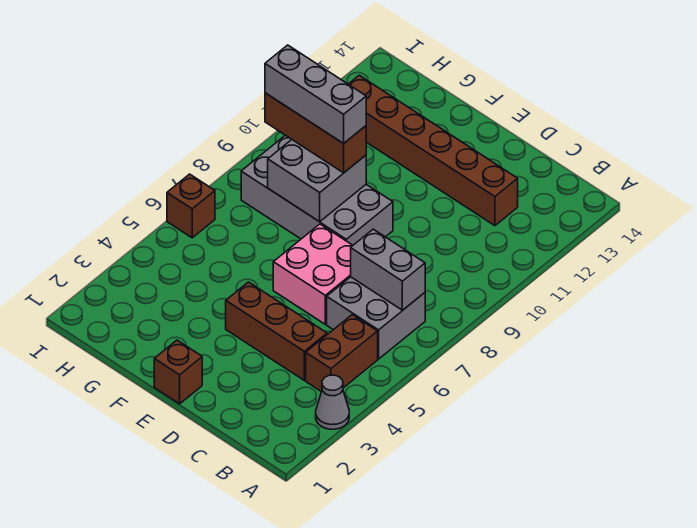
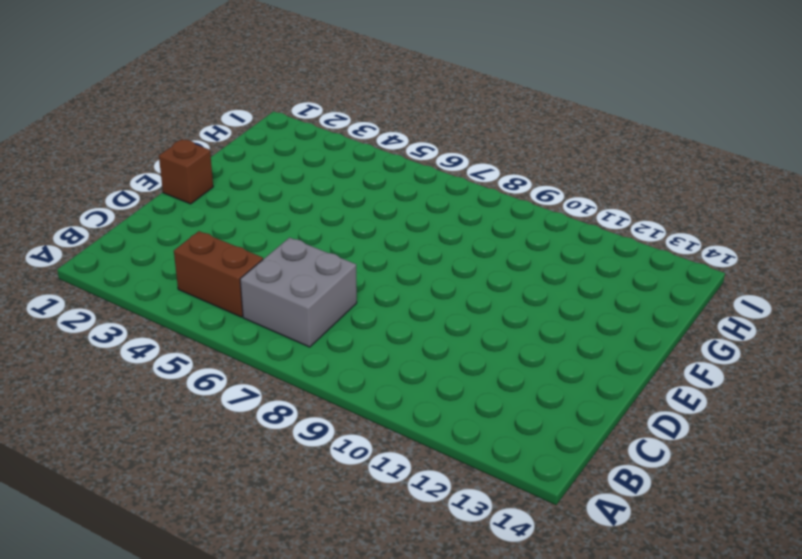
none -> grey 1x1 cone [316,375,349,429]
none -> brown 1x3 brick [226,282,327,380]
none -> brown 1x6 brick [349,75,518,226]

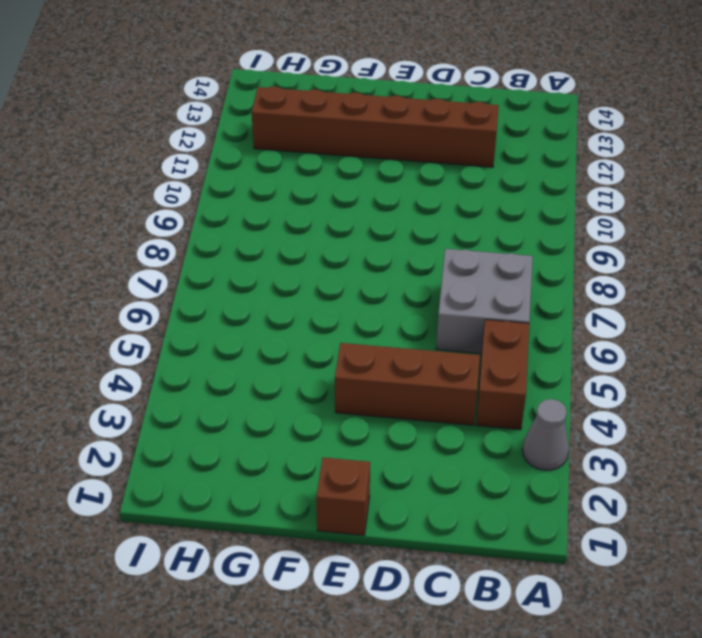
none -> pink 2x2 brick [273,224,353,324]
none -> grey 2x4 brick [241,135,393,245]
none -> brown 1x1 brick [167,174,215,238]

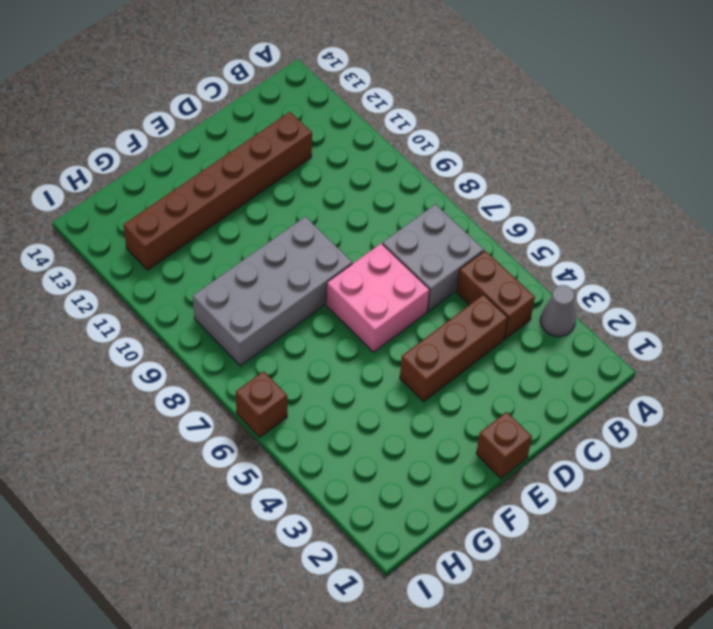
none -> grey 1x2 brick [351,229,425,310]
none -> grey 2x2 brick [268,140,366,222]
none -> brown 1x3 brick [265,93,366,173]

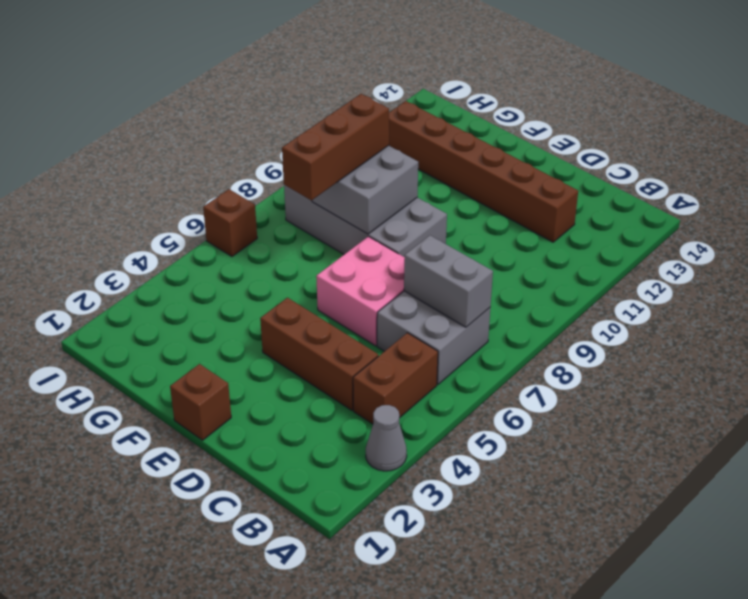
brown 1x3 brick [282,94,389,200] -> brown 1x3 brick turned to [265,93,366,173]
none -> grey 1x3 brick [265,45,366,144]

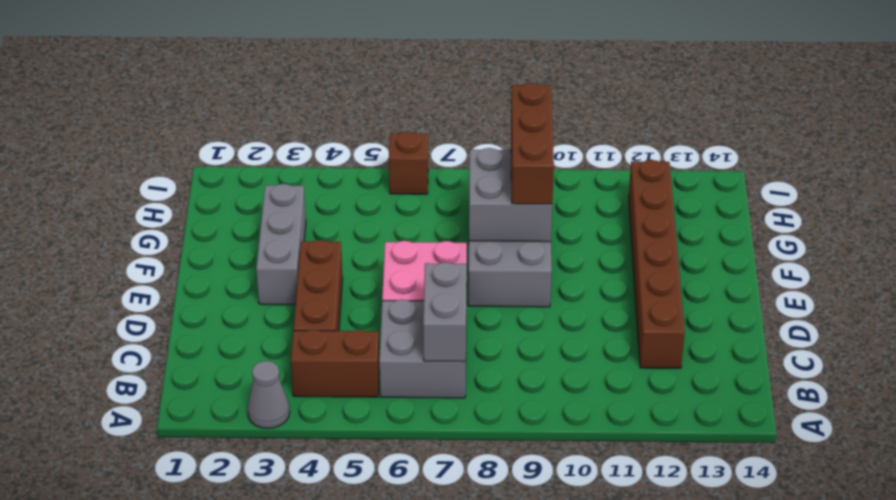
grey 1x3 brick [256,184,306,305] -> grey 1x3 brick moved to [265,45,366,144]
none -> brown 1x1 brick [154,340,202,404]

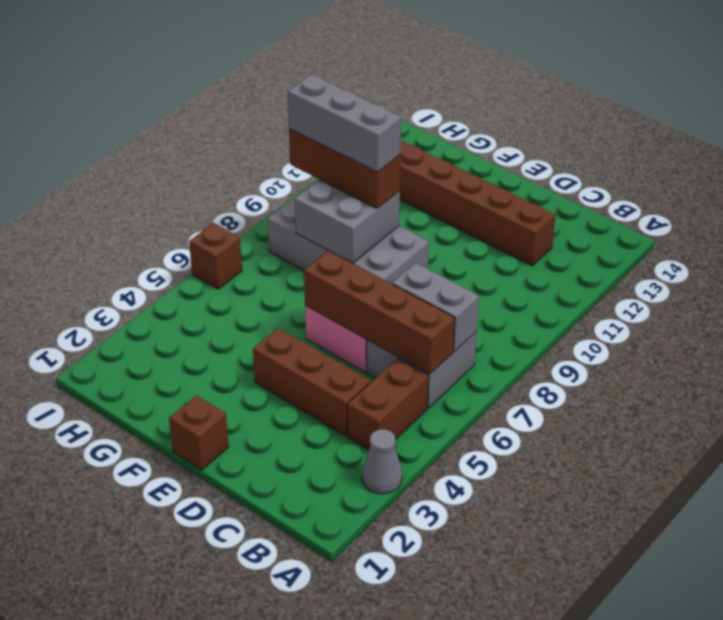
brown 1x4 brick [304,251,455,374] -> none

